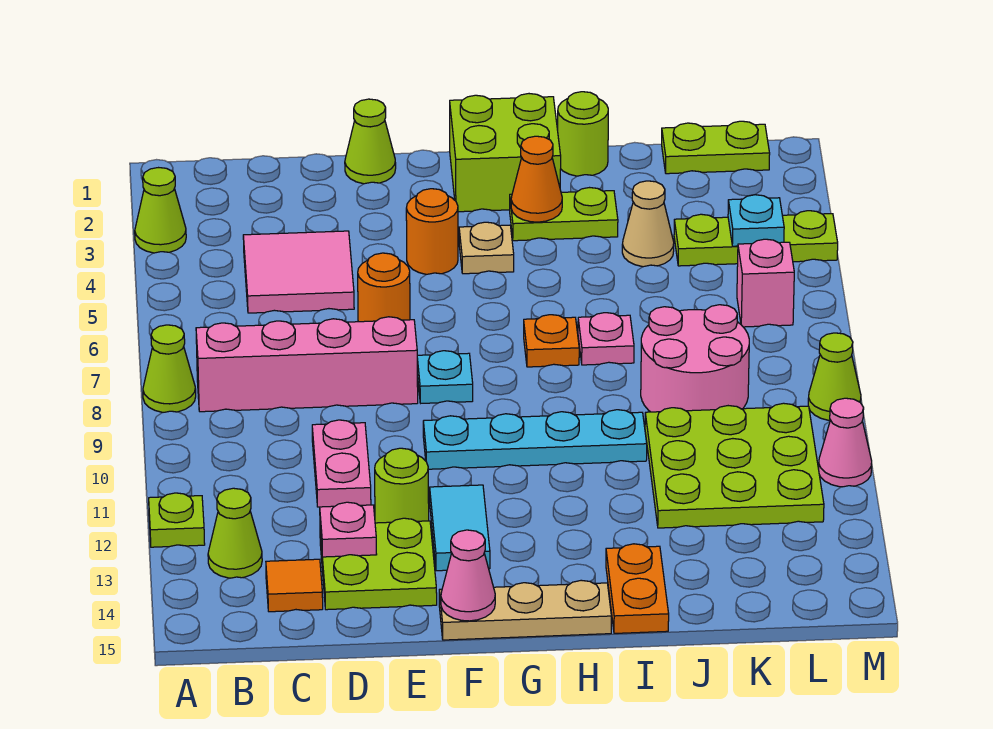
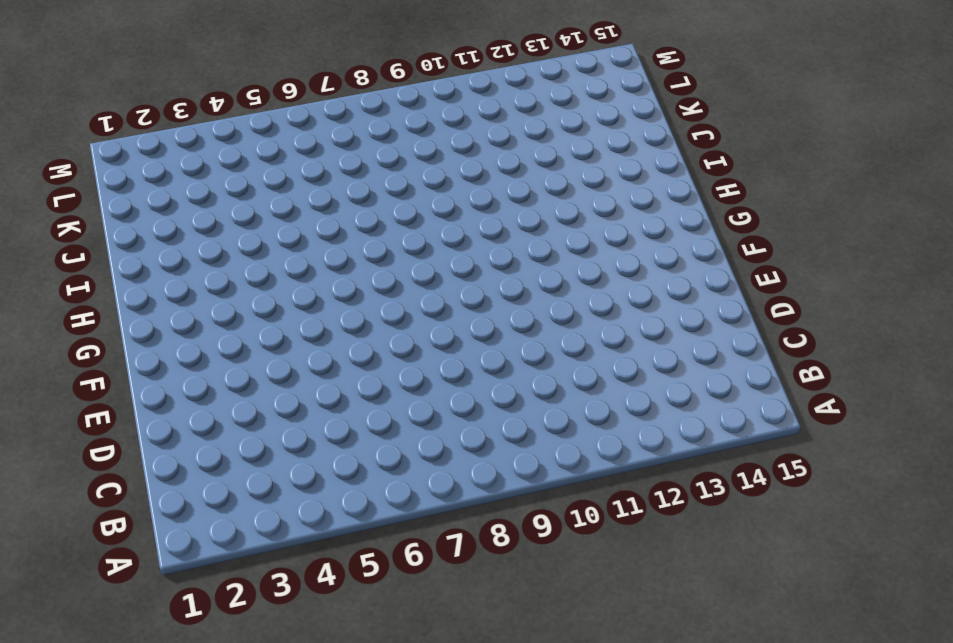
none -> lime 1x1 cone [135,168,186,253]
none -> lime 1x1 cone [143,325,196,412]
none -> lime 1x1 plate [149,493,205,547]
none -> pink 1x4 brick [196,317,418,412]

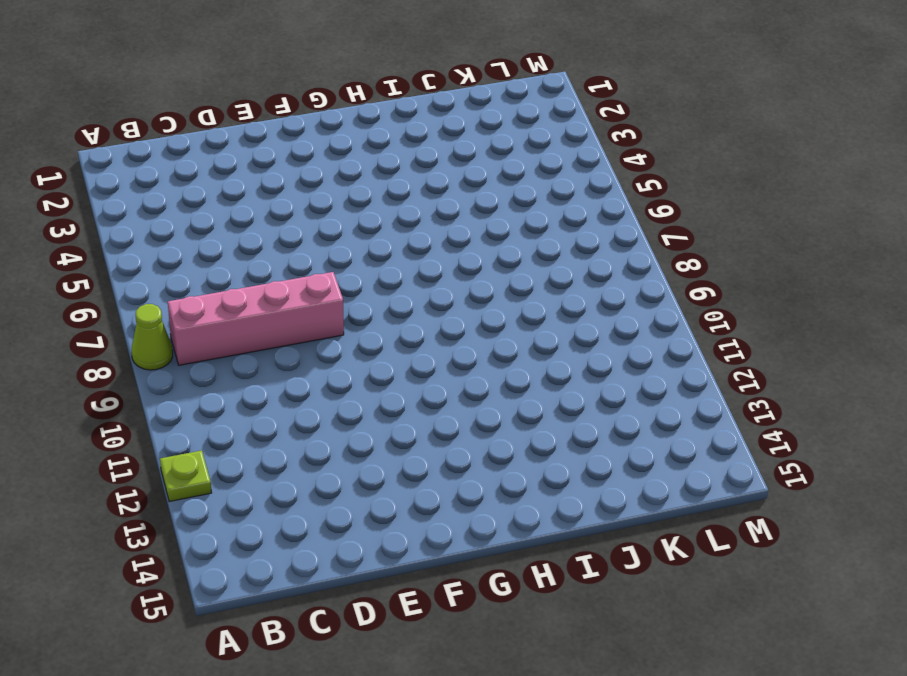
none -> lime 1x1 cone [135,168,186,253]
none -> lime 1x1 cone [208,488,262,578]
none -> pink 2x2 tile [243,231,354,313]
none -> orange 1x1 tile [266,559,323,612]

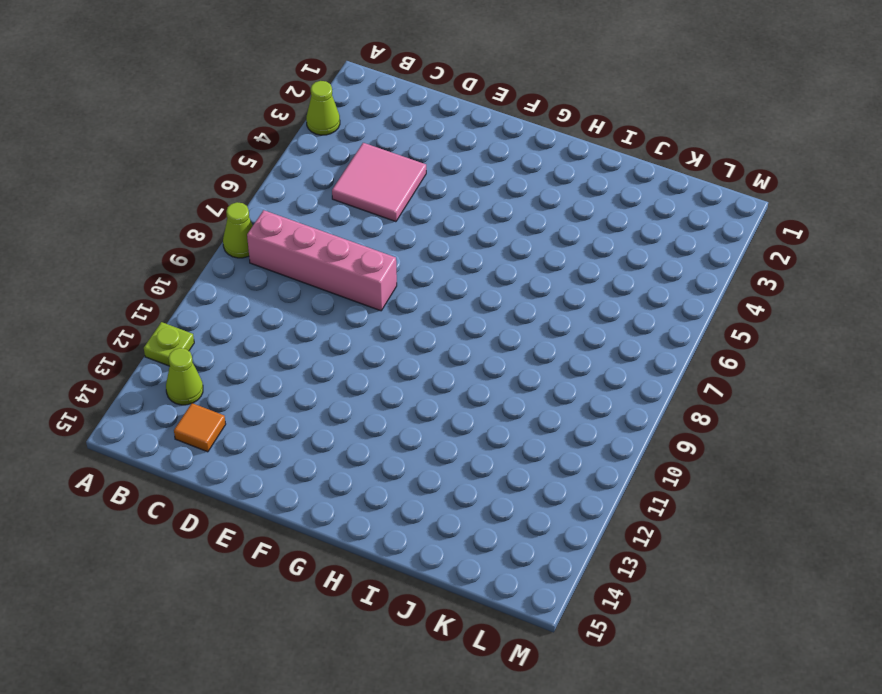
none -> pink 1x2 plate [312,420,371,507]
none -> lime 2x2 plate [320,518,437,610]
none -> lime 1x1 cone [345,99,396,184]
none -> orange 1x1 round brick [358,253,410,322]

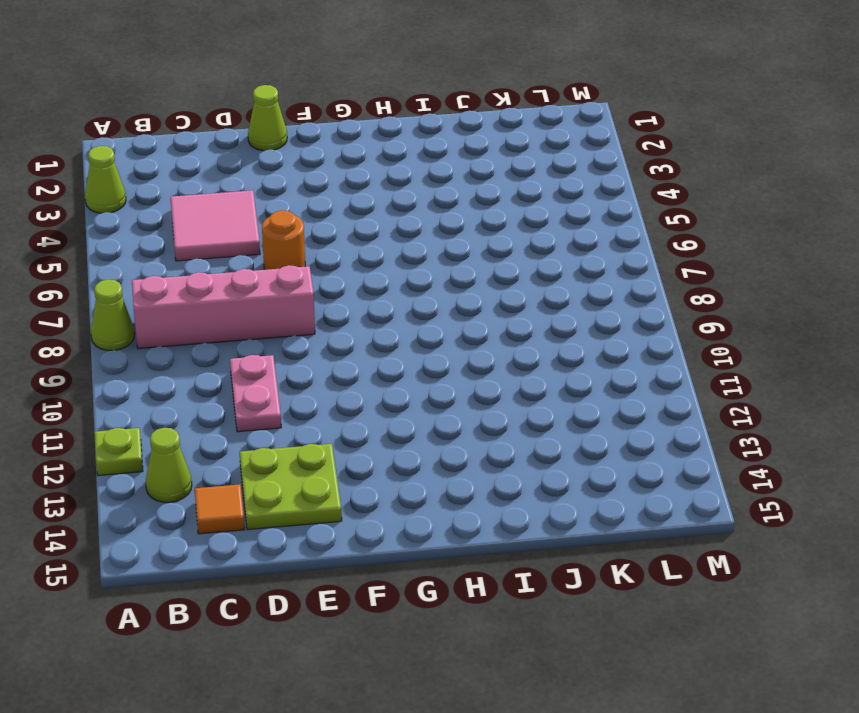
none -> lime 1x1 round brick [375,448,429,523]
none -> orange 1x1 round brick [406,189,458,274]
none -> cyan 1x1 plate [417,351,473,403]
none -> cyan 1x4 plate [423,410,647,469]

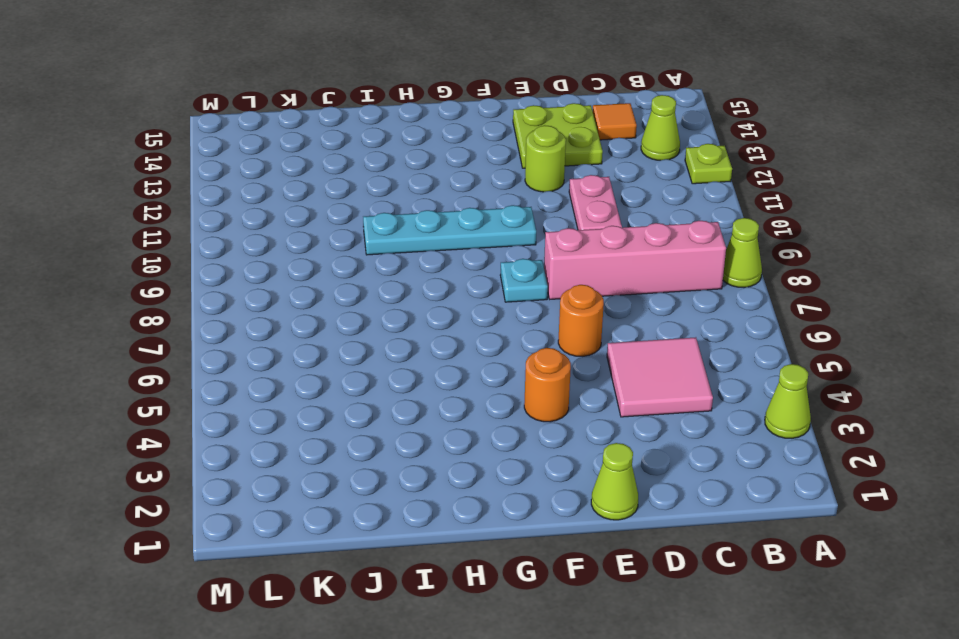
none -> cyan 1x2 tile [430,485,490,571]
none -> tan 1x3 plate [439,580,611,640]
none -> lime 2x2 brick [450,94,561,212]
none -> tan 1x1 plate [459,222,514,274]

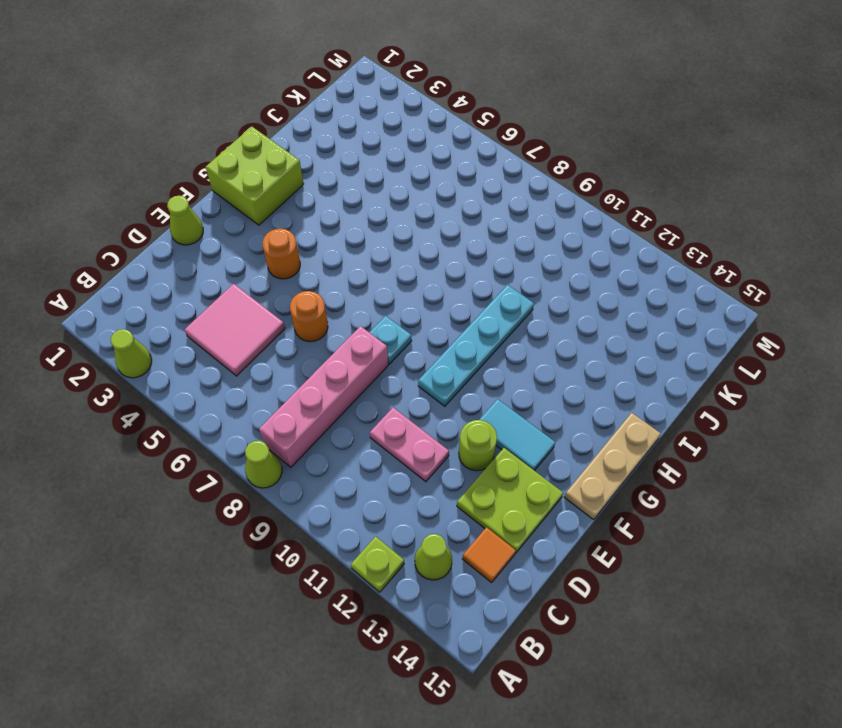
none -> tan 1x1 plate [459,222,514,274]
none -> lime 1x2 plate [510,188,618,241]
none -> orange 1x1 plate [524,315,579,367]
none -> lime 1x1 round brick [558,92,608,176]

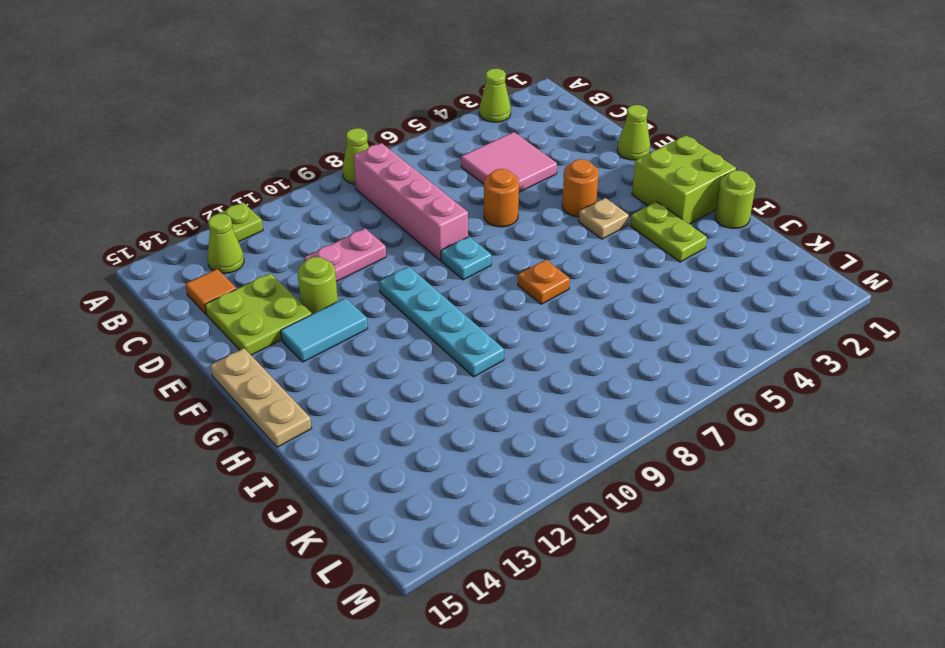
none -> pink 1x1 plate [578,313,634,365]
none -> orange 1x2 plate [606,544,669,633]
none -> tan 1x1 cone [622,181,674,267]
none -> pink 2x2 round brick [641,305,749,412]

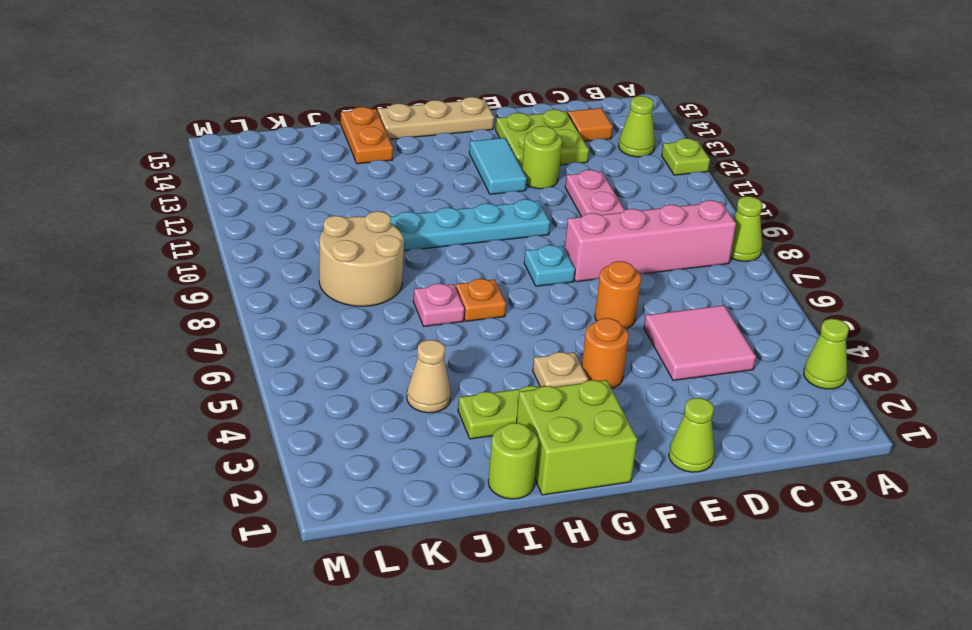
tan 2x2 round brick [319,211,404,306] -> pink 2x2 round brick [641,305,749,412]
none -> lime 3x3 plate [645,403,824,528]
none -> lime 1x2 plate [662,121,770,174]
none -> lime 1x3 plate [674,211,838,266]
none -> pink 1x1 brick [737,239,794,327]

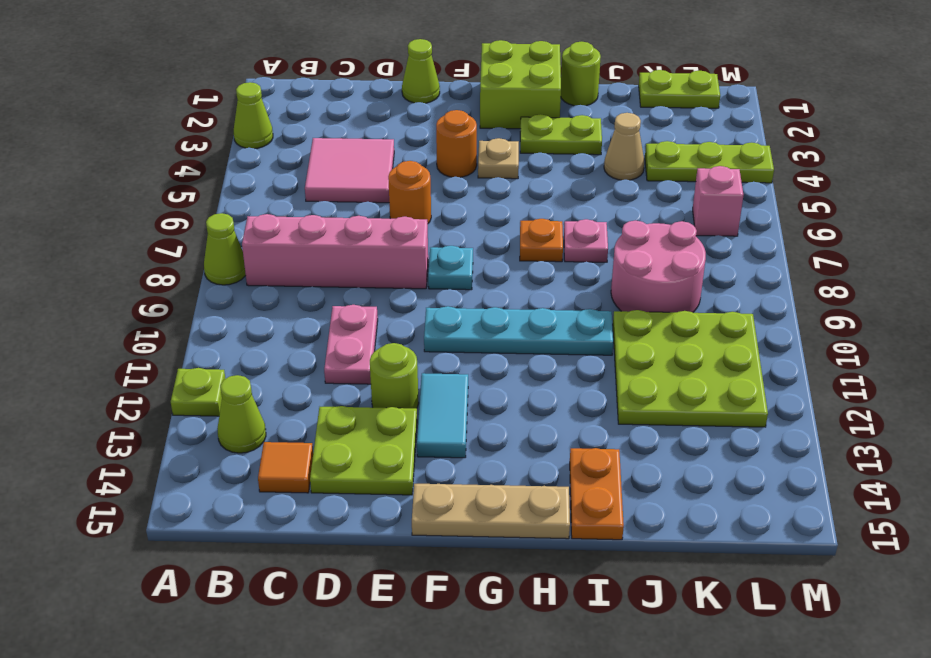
none -> lime 1x1 cone [808,333,861,420]
none -> pink 1x1 cone [819,398,872,487]
none -> pink 1x1 plate [320,502,377,557]
none -> pink 1x1 cone [441,530,495,621]

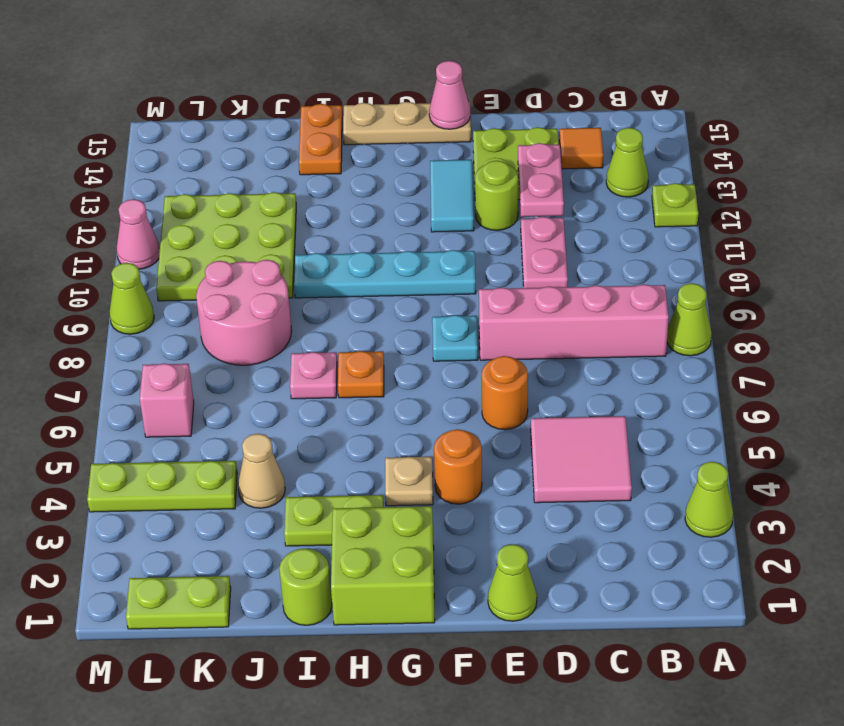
pink 1x2 plate [518,143,564,217] -> pink 1x1 plate [320,502,377,557]
none -> orange 1x1 cone [511,136,562,222]
none -> cyan 1x1 plate [728,195,784,246]

